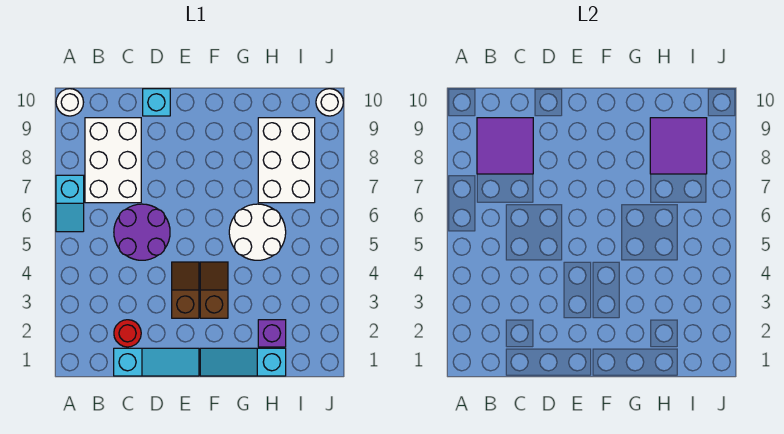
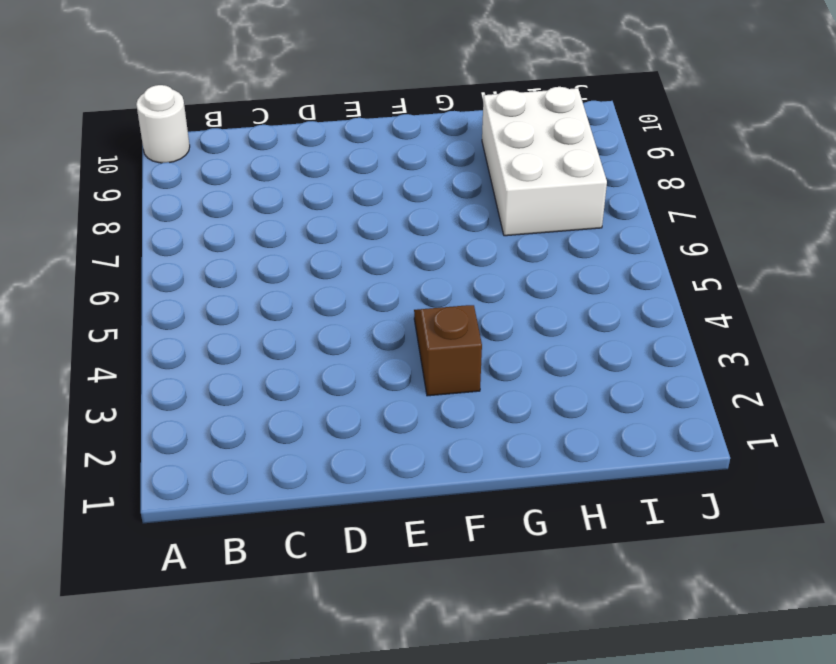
none -> cyan 1x2 slope [56,175,84,232]
none -> white 2x3 brick [85,118,141,203]
none -> cyan 1x3 slope [114,348,199,376]

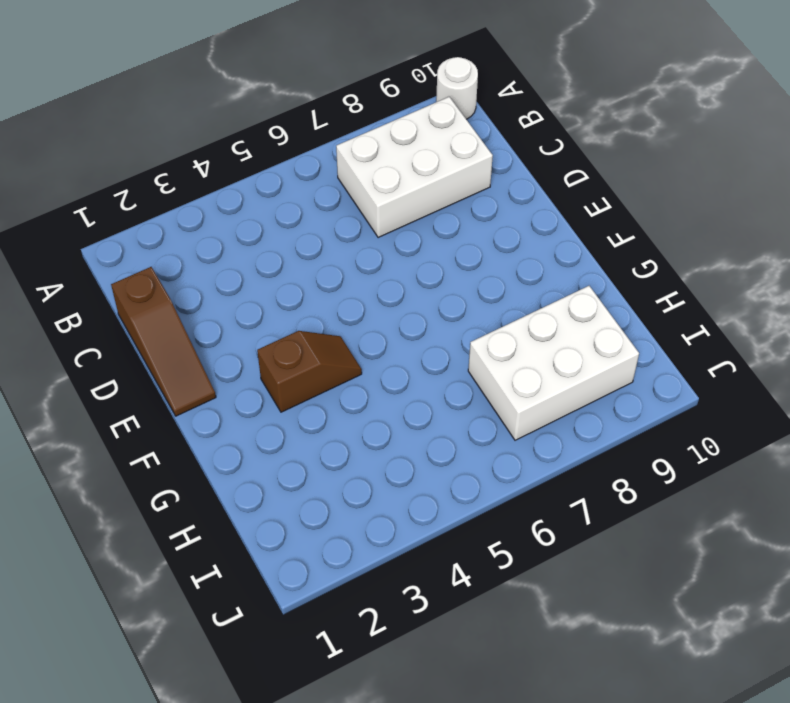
brown 1x3 slope [111,267,216,416] -> cyan 1x3 slope [114,348,199,376]
none -> cyan 1x2 slope [56,175,84,232]
none -> red 1x1 round brick [114,320,141,347]
none -> purple 2x2 round brick [114,204,170,260]

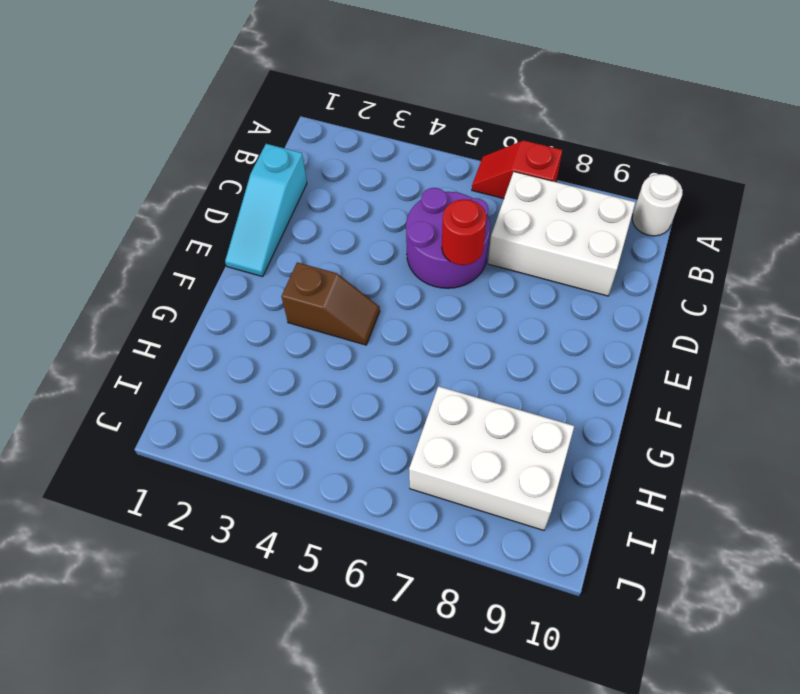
red 1x2 slope [472,140,562,199] -> cyan 1x2 slope [56,175,84,232]
red 1x1 round brick [442,199,486,265] -> red 1x1 round brick moved to [114,320,141,347]
none -> cyan 1x1 brick [143,89,170,116]
none -> brown 1x2 slope [172,262,199,318]
none -> cyan 1x3 slope [200,348,286,376]

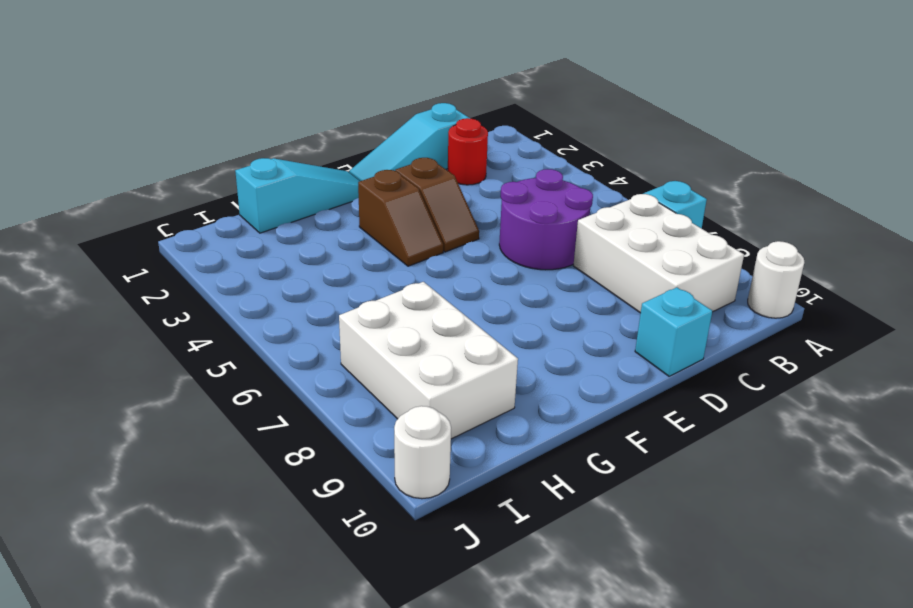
none -> white 2x2 round brick [229,204,286,260]
none -> purple 1x1 brick [258,320,286,347]
none -> purple 2x2 tile [477,118,533,174]

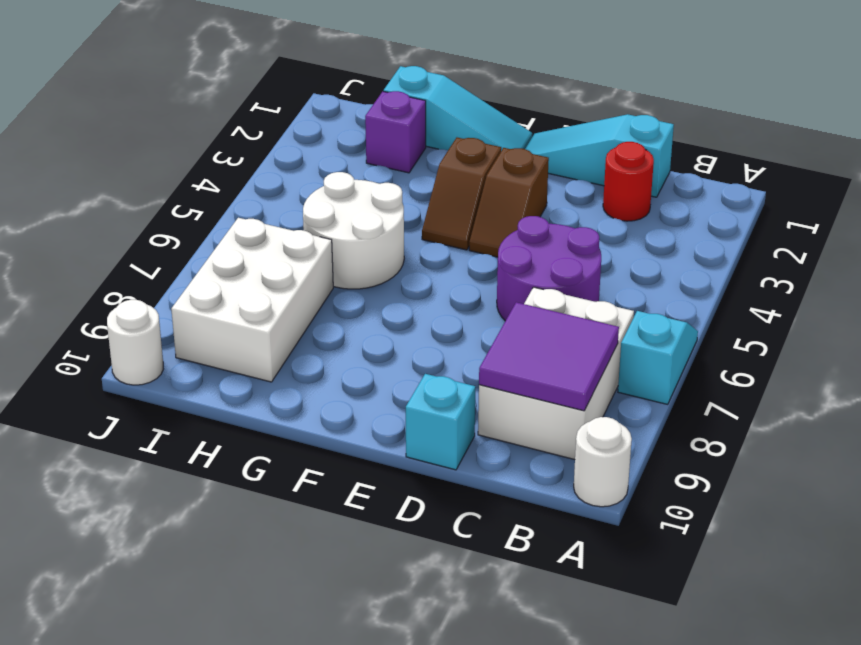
none -> purple 2x2 tile [650,118,707,174]

